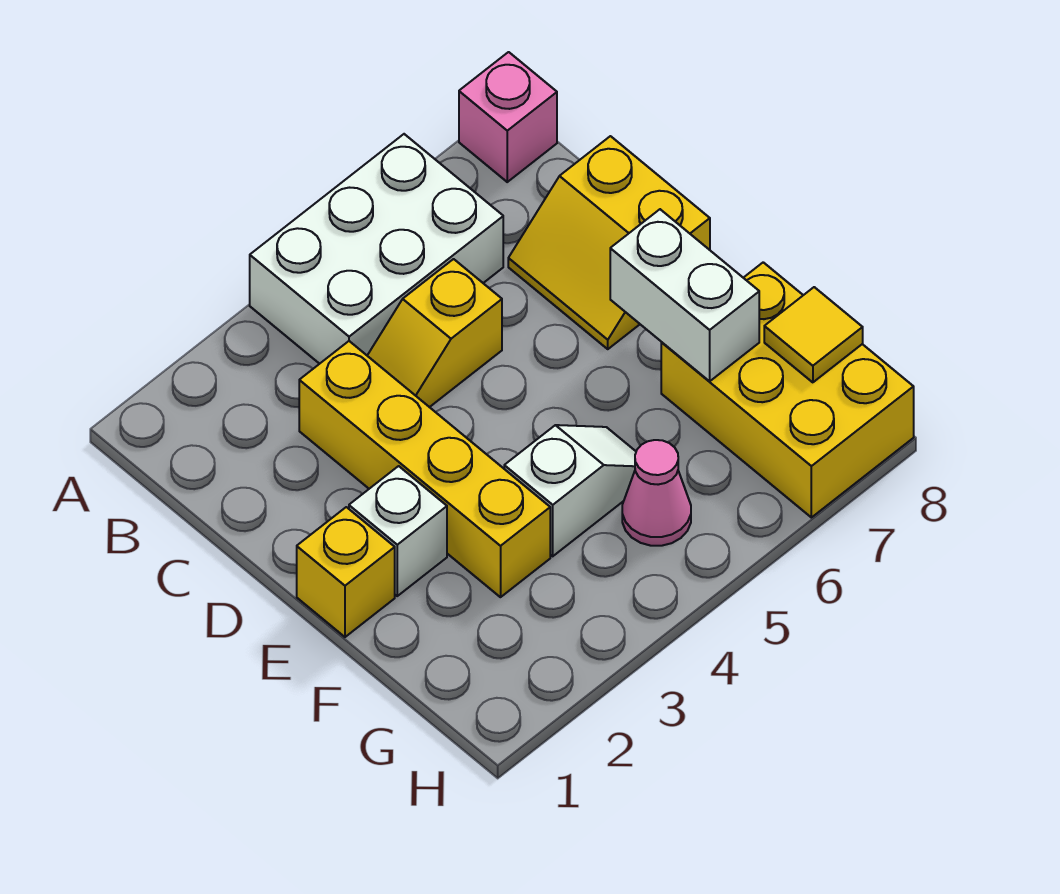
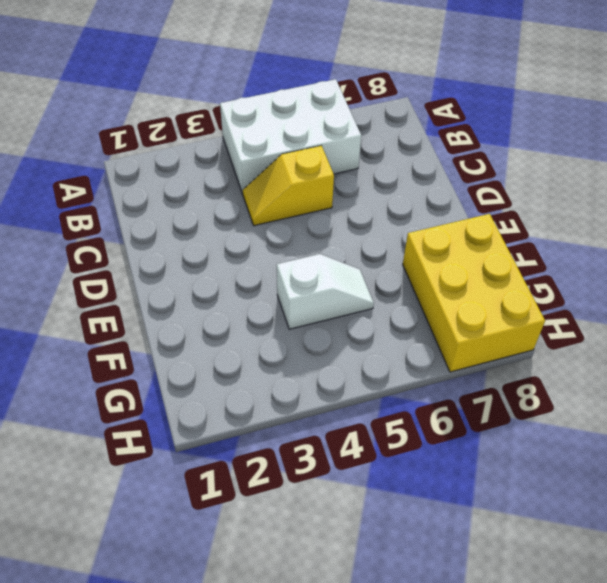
none -> pink 1x1 brick [459,52,557,182]
none -> yellow 1x4 brick [299,341,550,597]
none -> yellow 2x2 slope [508,136,710,349]

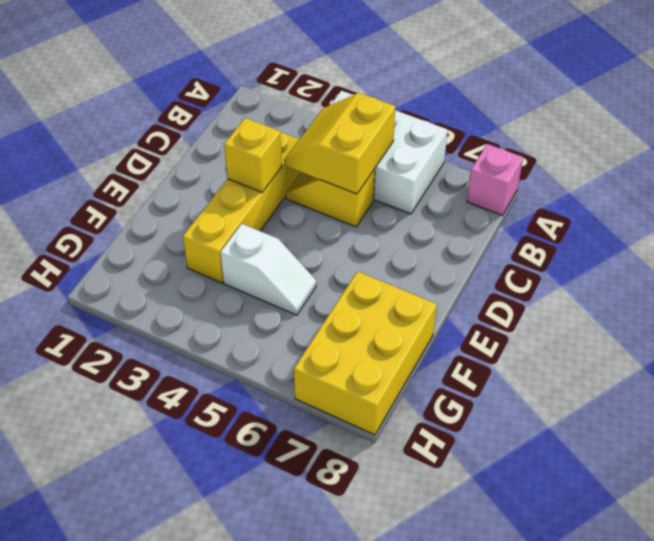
yellow 2x2 slope [284,93,396,194] -> yellow 2x2 slope moved to [508,136,710,349]
yellow 1x1 brick [224,118,282,192] -> yellow 1x1 brick moved to [297,507,395,637]
none -> white 1x1 brick [349,466,447,596]
none -> pink 1x1 cone [622,440,691,546]
none -> white 1x2 brick [610,209,759,381]

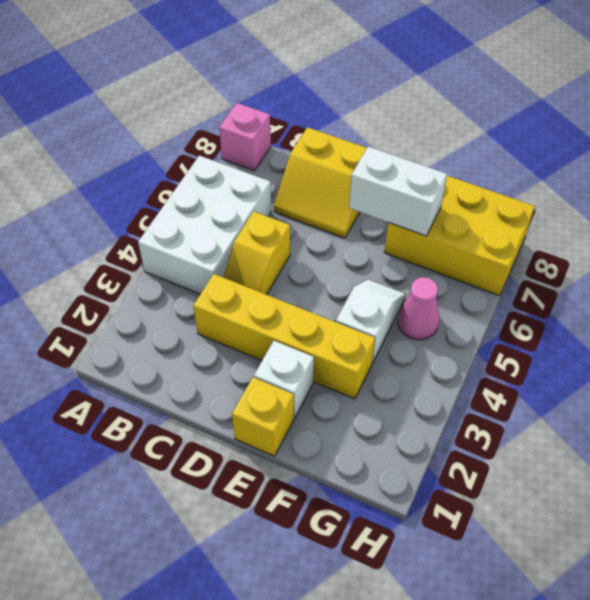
none -> yellow 1x1 tile [764,287,863,382]

